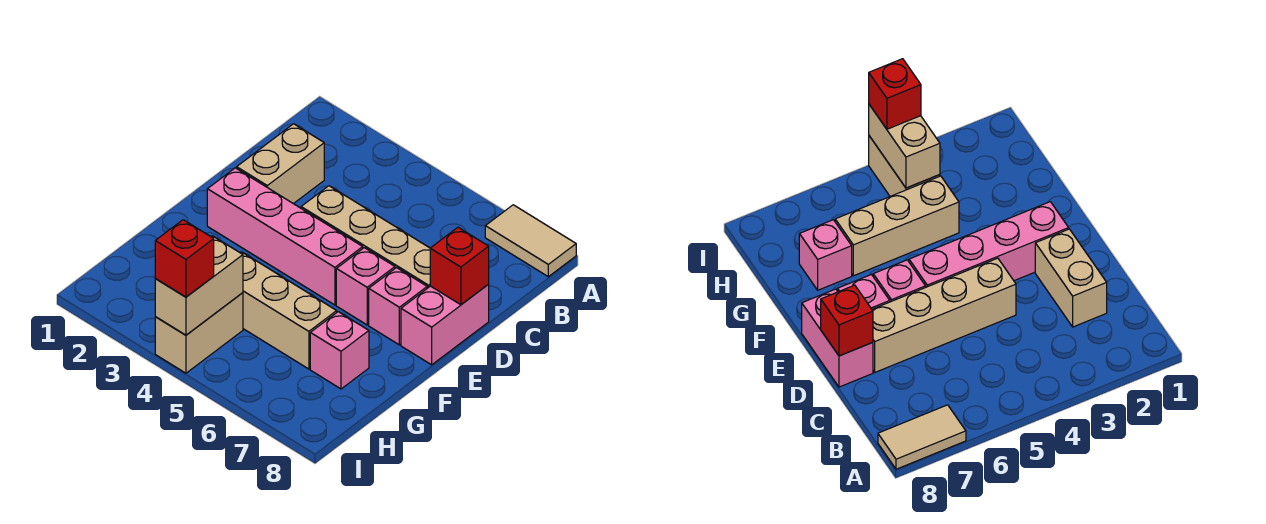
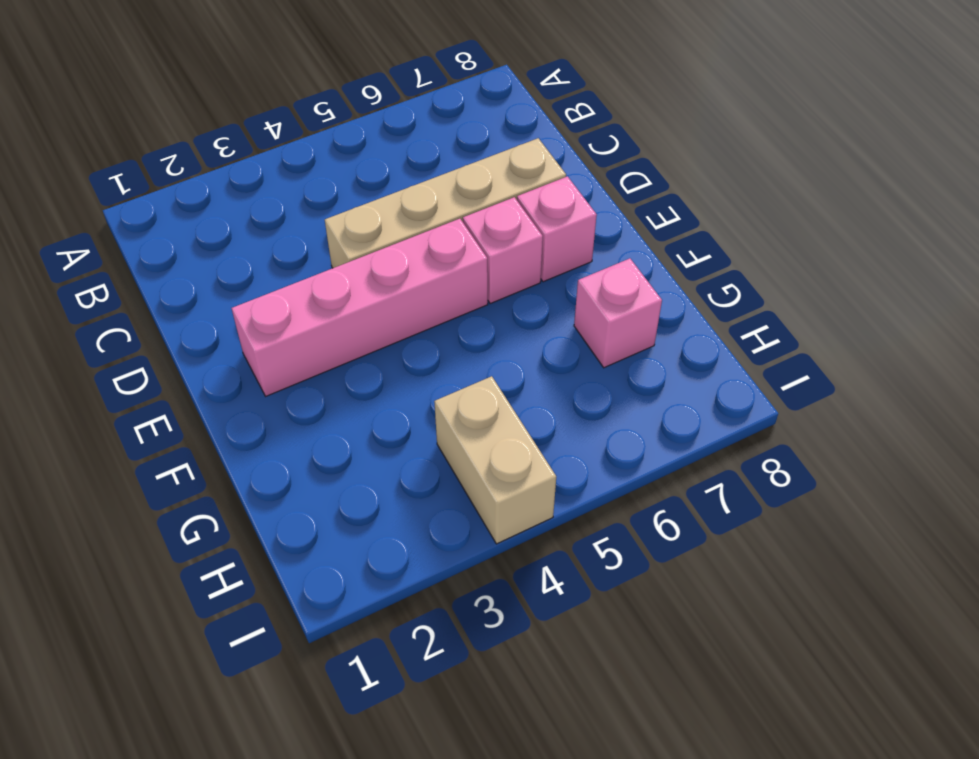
none -> tan 1x2 tile [485,205,576,277]
none -> tan 1x2 brick [237,124,324,204]
none -> pink 1x2 brick [401,285,489,365]

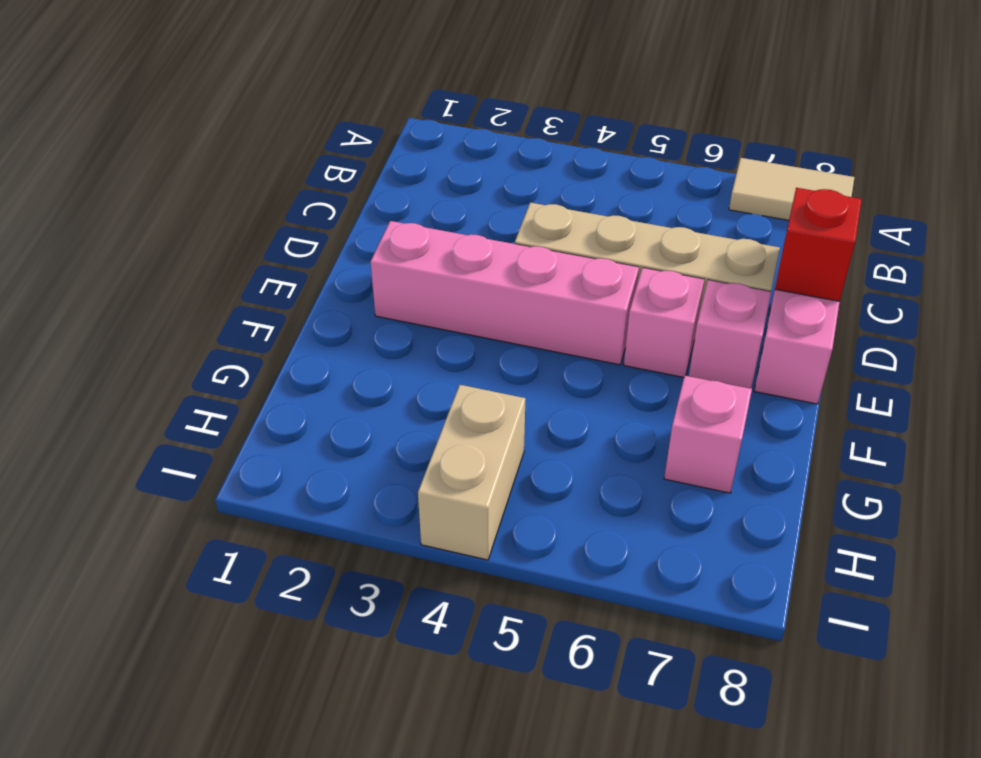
none -> tan 1x2 brick [237,124,324,204]
none -> tan 1x3 brick [240,252,337,369]
none -> tan 1x2 brick [155,236,243,335]

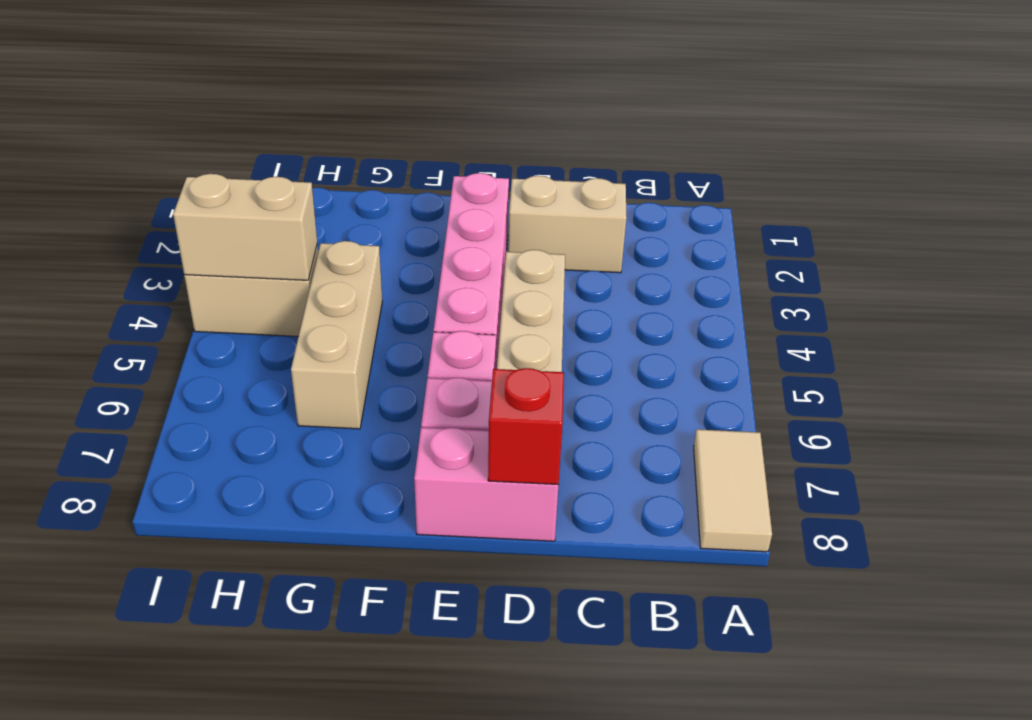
none -> pink 1x1 brick [310,312,369,389]
none -> red 1x1 brick [155,220,214,297]

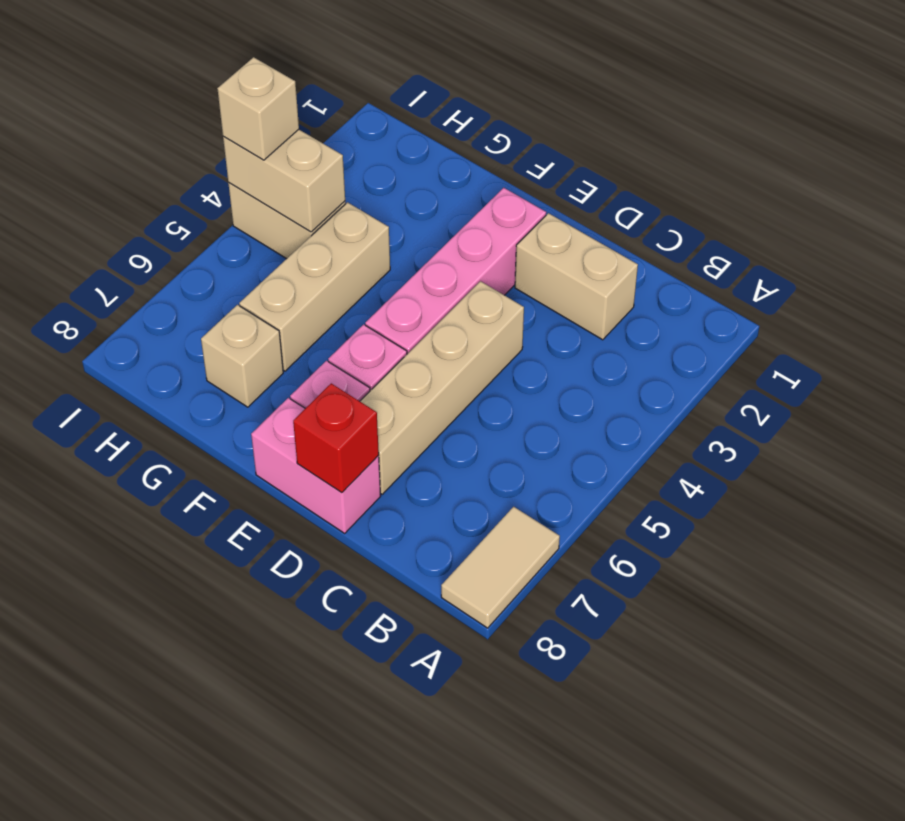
tan 1x1 brick [201,305,283,407] -> pink 1x1 brick [310,312,369,389]
tan 1x1 brick [217,57,299,160] -> red 1x1 brick [155,220,214,297]

